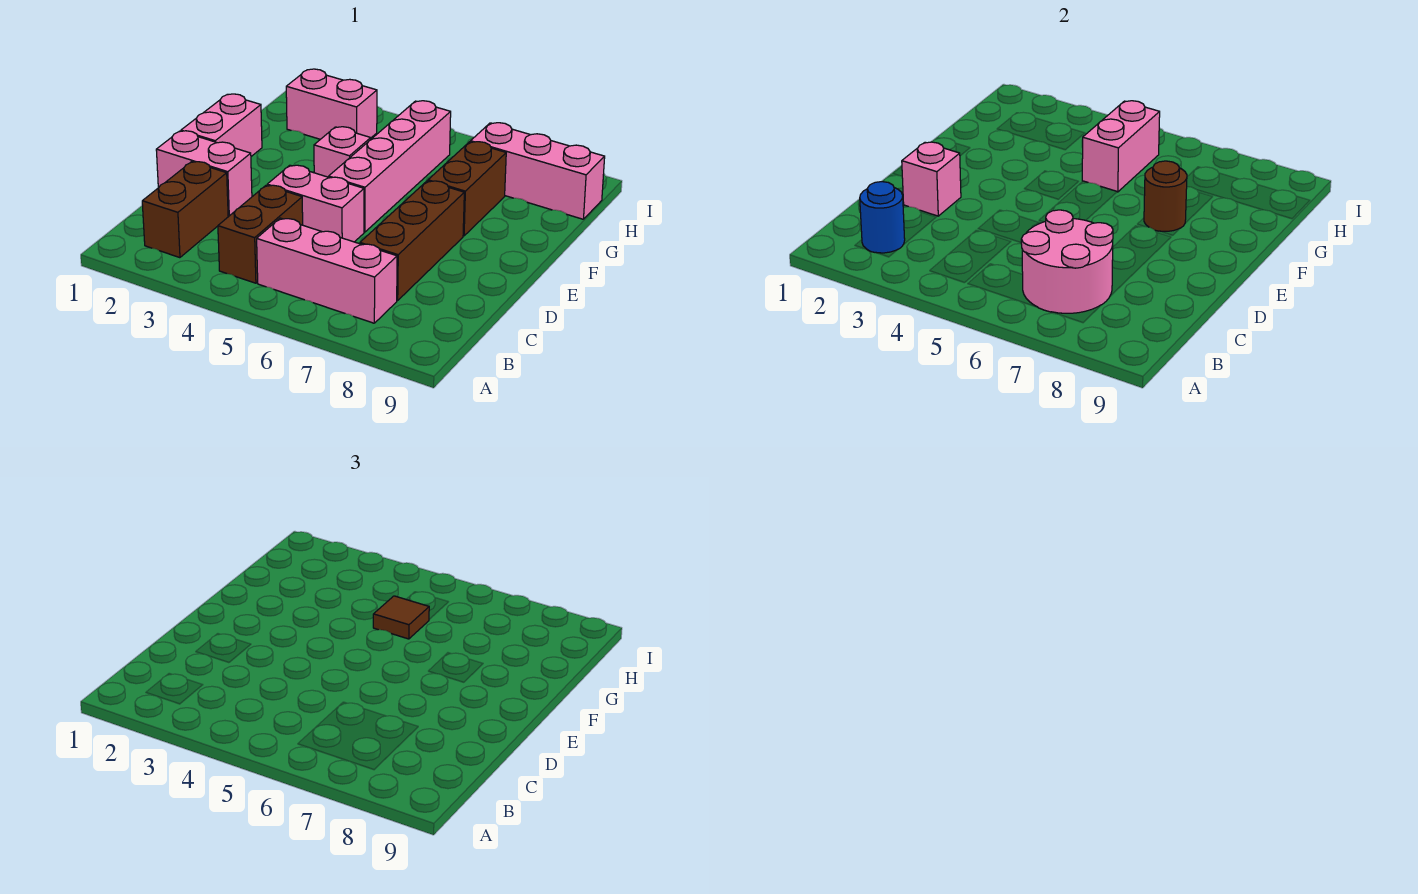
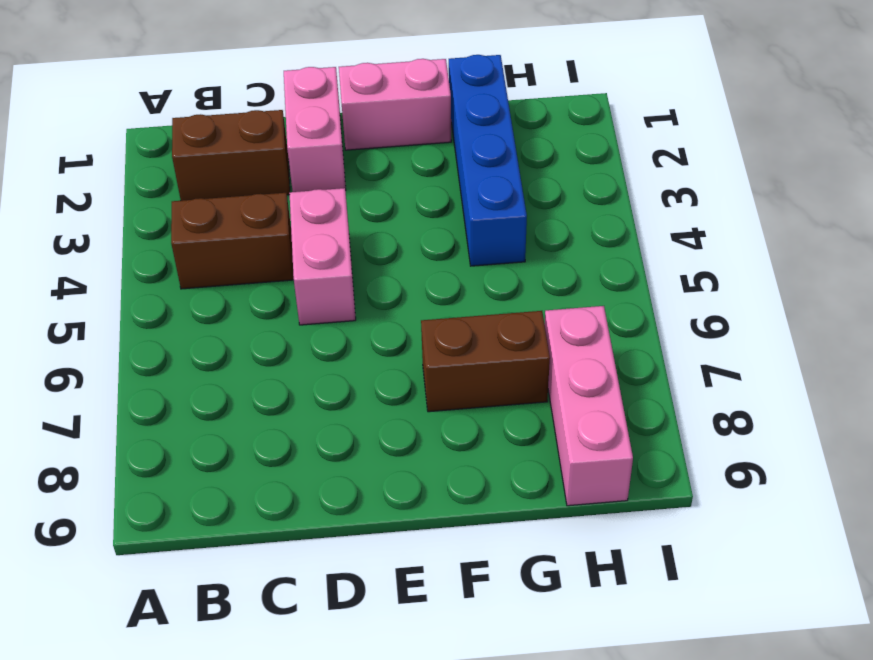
blue 1x4 brick [449,55,527,266] -> none
none -> pink 1x3 brick [257,218,397,323]
none -> brown 1x3 brick [360,181,464,301]
none -> pink 1x4 brick [329,101,451,232]

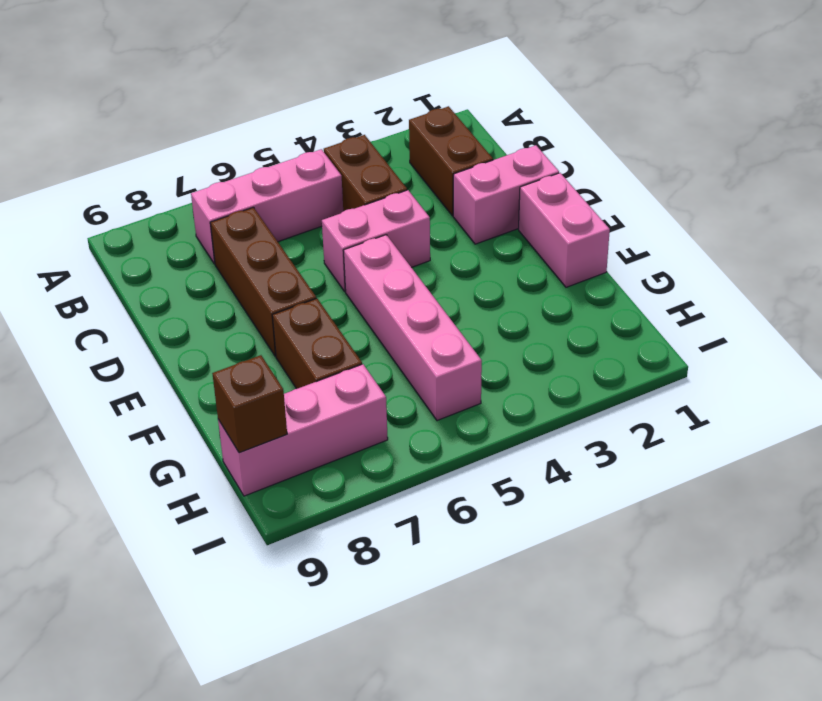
brown 1x1 brick [212,355,287,453] -> none
none -> pink 1x1 brick [314,127,371,177]
none -> pink 1x2 brick [286,69,377,139]
none -> blue 1x1 round brick [860,182,905,253]

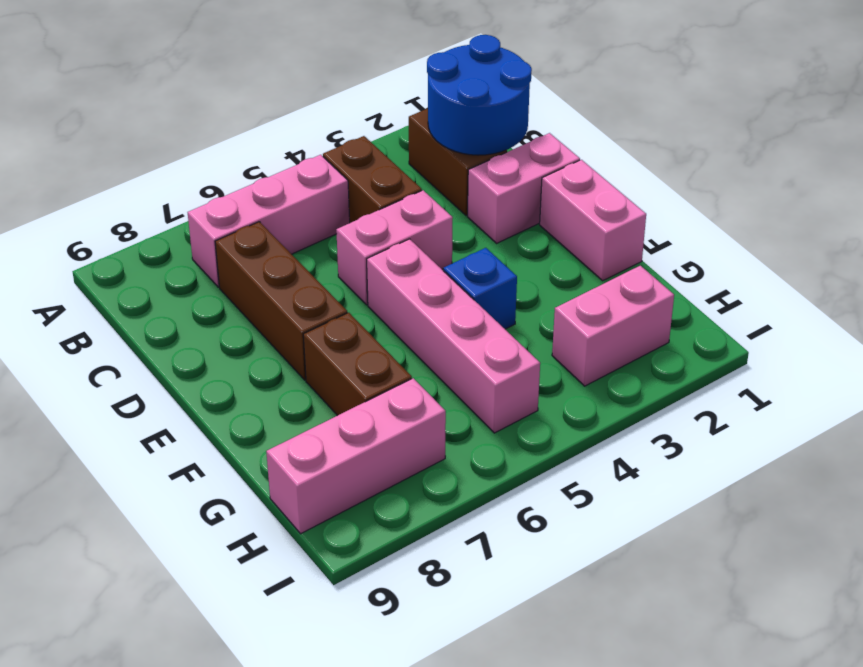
blue 2x2 round brick [427,35,532,155] -> blue 1x1 round brick [860,182,905,253]
blue 1x1 brick [443,248,517,329] -> pink 1x1 brick [314,127,371,177]
none -> pink 2x2 round brick [1021,210,1113,313]
none -> pink 1x1 brick [902,142,961,216]
none -> brown 1x1 round brick [1144,161,1187,231]

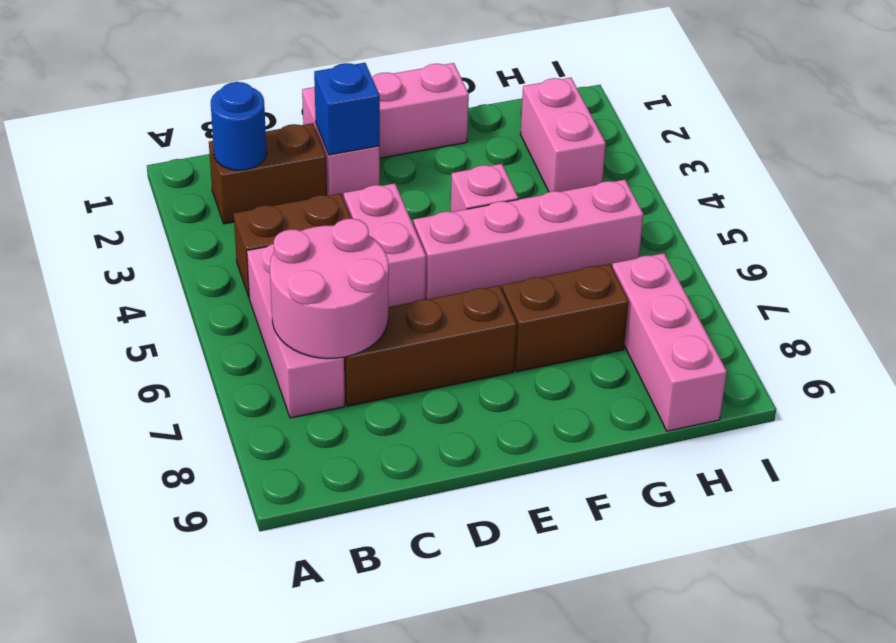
blue 1x1 brick [314,63,380,155] -> pink 1x1 brick [902,142,961,216]
none -> brown 1x1 round brick [1144,161,1187,231]
none -> pink 1x2 brick [1082,101,1160,192]
none -> brown 1x1 tile [373,596,429,639]

